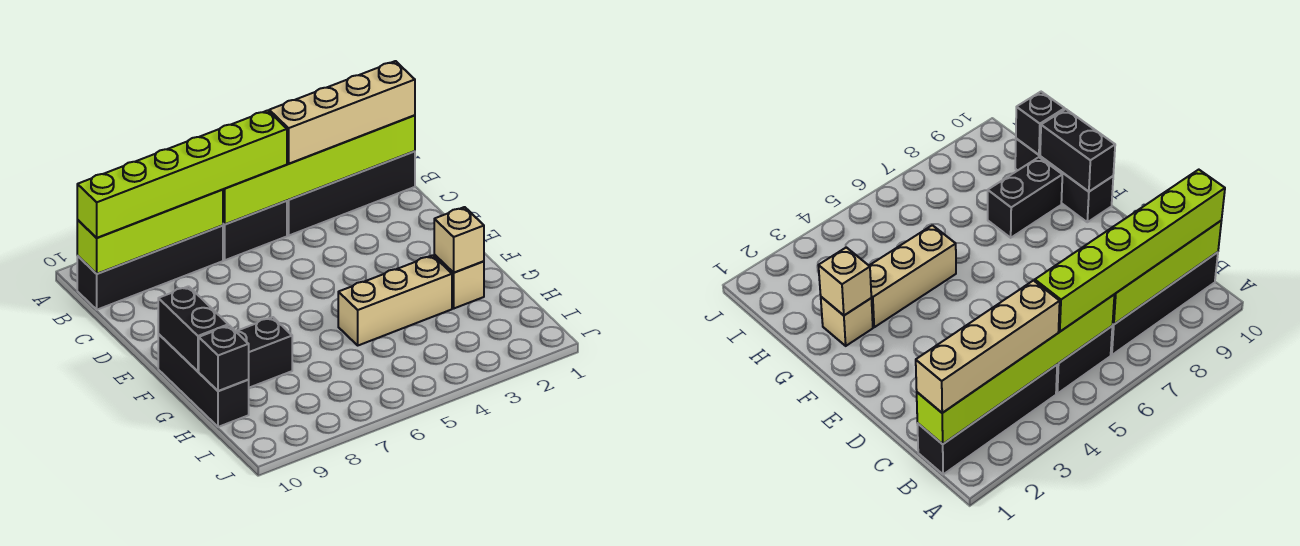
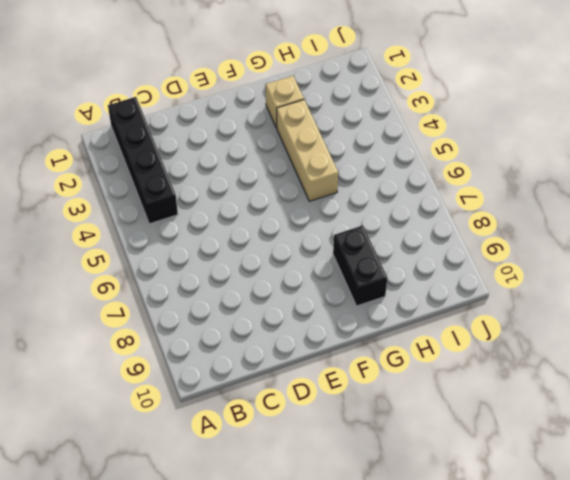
none -> black 1x2 brick [223,201,287,260]
none -> black 1x4 brick [77,226,223,310]
none -> black 1x3 brick [158,334,249,427]

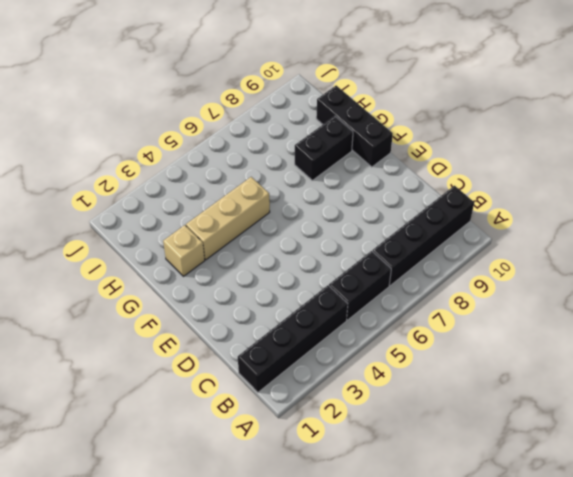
none -> lime 1x6 brick [223,115,415,224]
none -> lime 1x4 brick [77,190,223,274]
none -> black 1x2 brick [158,286,228,371]

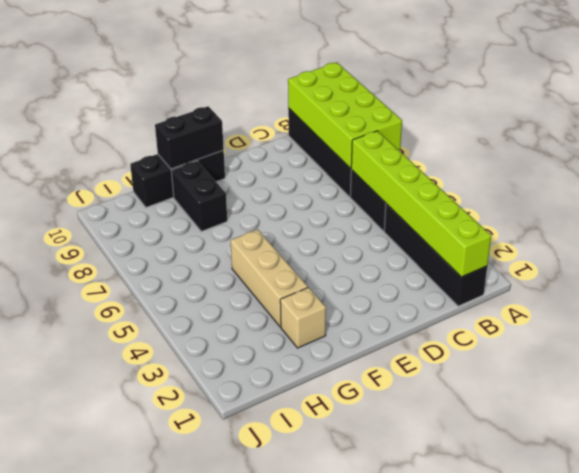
lime 2x4 brick [288,62,402,169] -> lime 1x4 brick [77,190,223,274]
none -> tan 1x1 brick [434,207,484,273]
none -> black 1x1 brick [199,325,249,391]
none -> tan 1x4 brick [269,61,415,164]

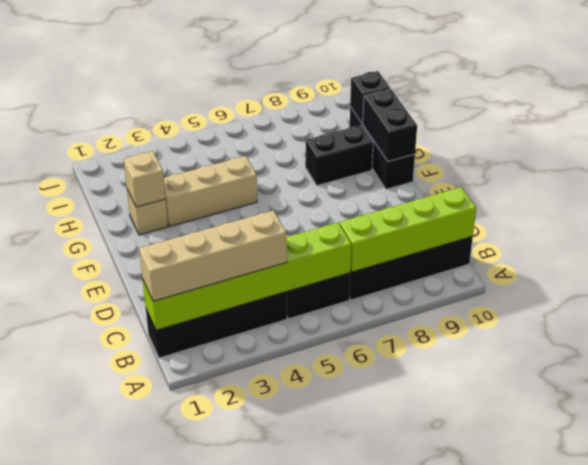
none -> lime 1x6 brick [77,110,287,238]

